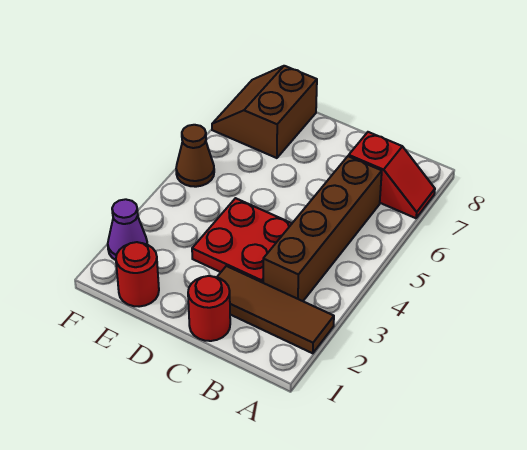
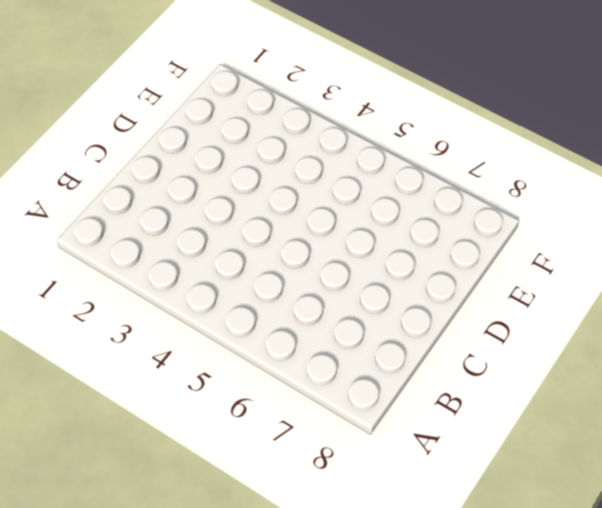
none -> brown 1x3 tile [217,266,334,353]
none -> red 1x2 slope [349,132,435,218]

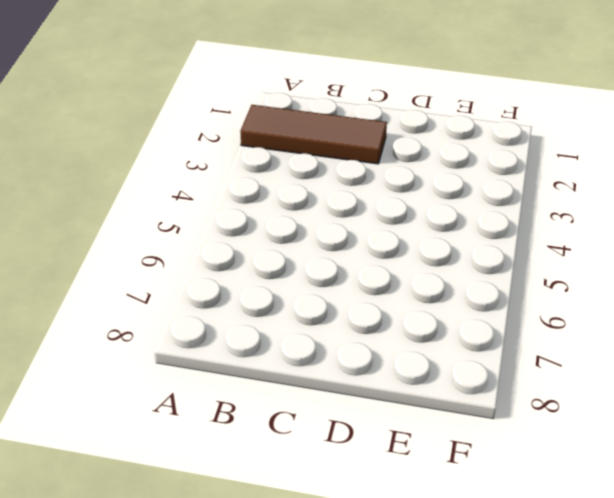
none -> red 1x2 slope [349,132,435,218]
none -> brown 1x4 brick [263,156,382,301]

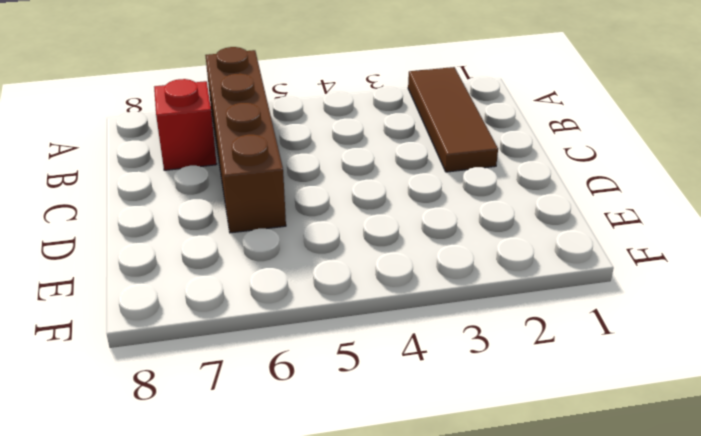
brown 1x4 brick [205,47,286,233] -> brown 1x4 brick turned to [263,156,382,301]
none -> red 1x1 round brick [188,276,230,341]
none -> red 2x2 plate [192,198,292,283]

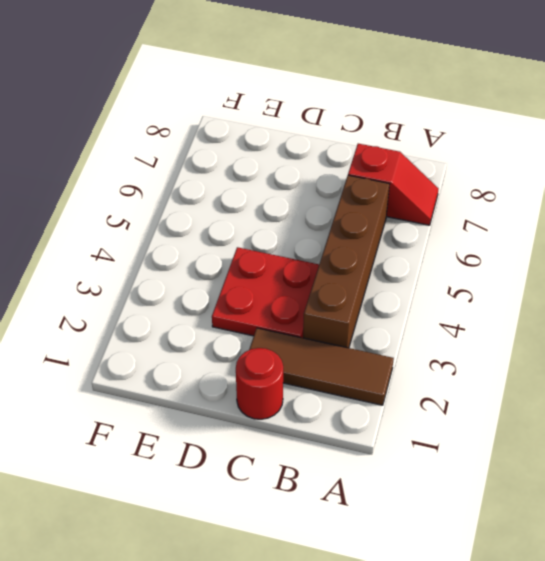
none -> red 1x1 round brick [116,242,159,307]
none -> brown 2x2 slope [212,66,317,158]

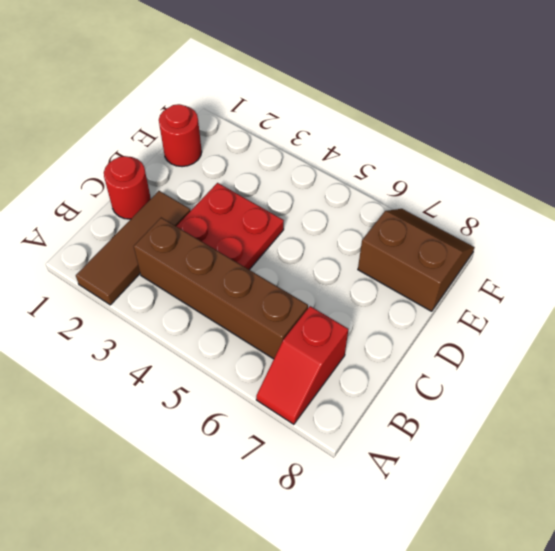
none -> purple 1x1 cone [108,199,147,260]
none -> brown 1x1 cone [176,125,214,187]

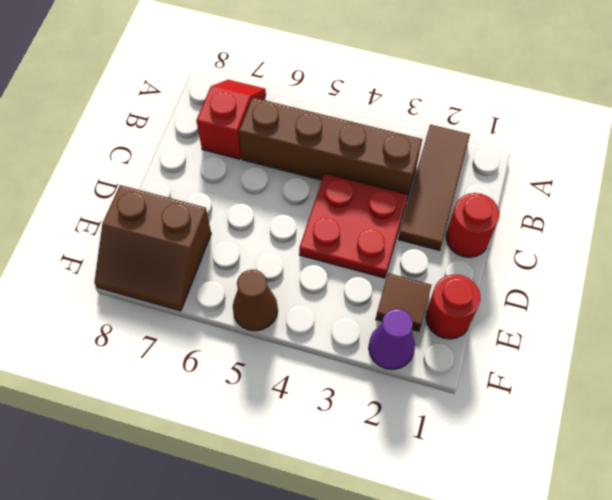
brown 1x1 tile [376,273,431,331] -> none

